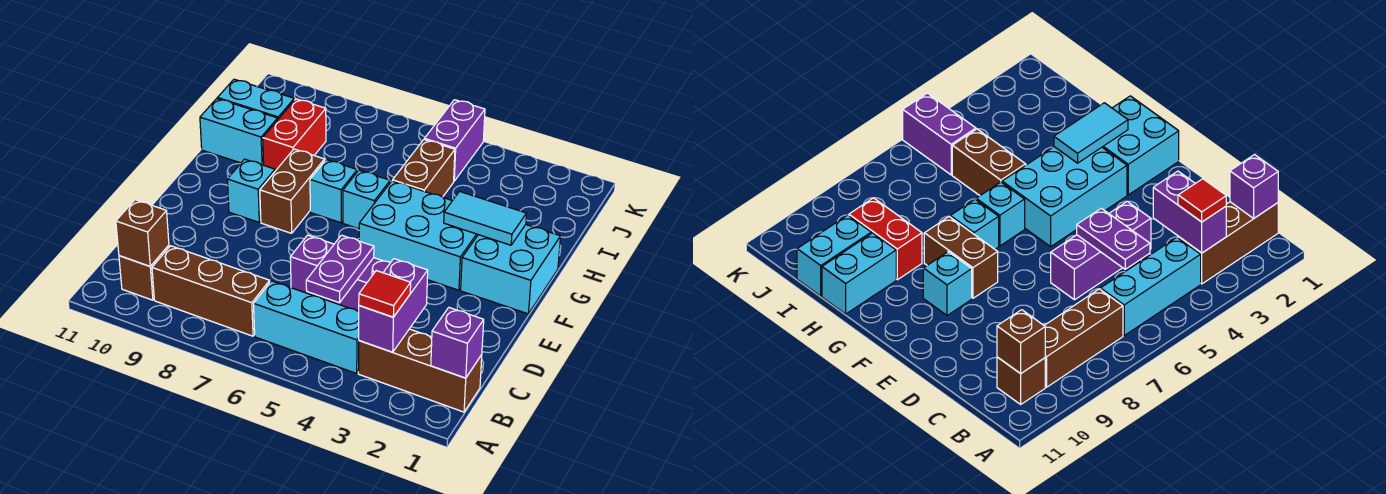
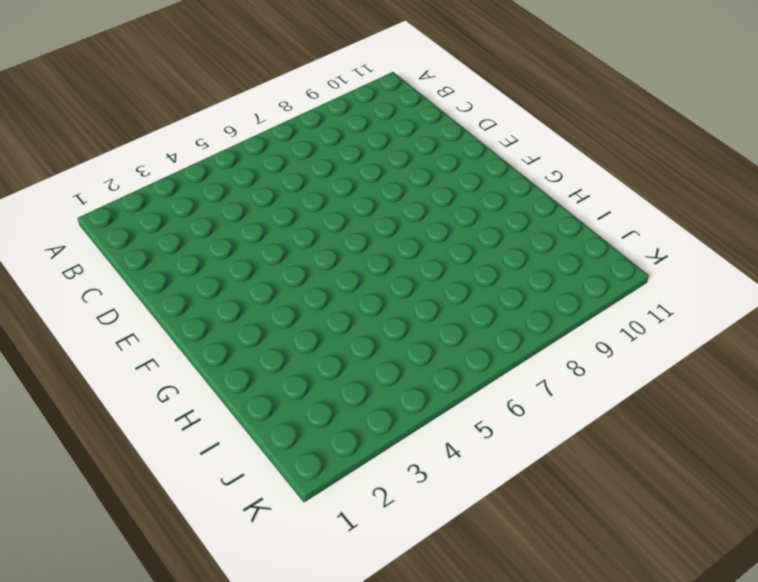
none -> brown 1x3 brick [358,329,482,412]
none -> cyan 1x3 brick [254,281,359,373]
none -> brown 1x3 brick [152,246,270,336]

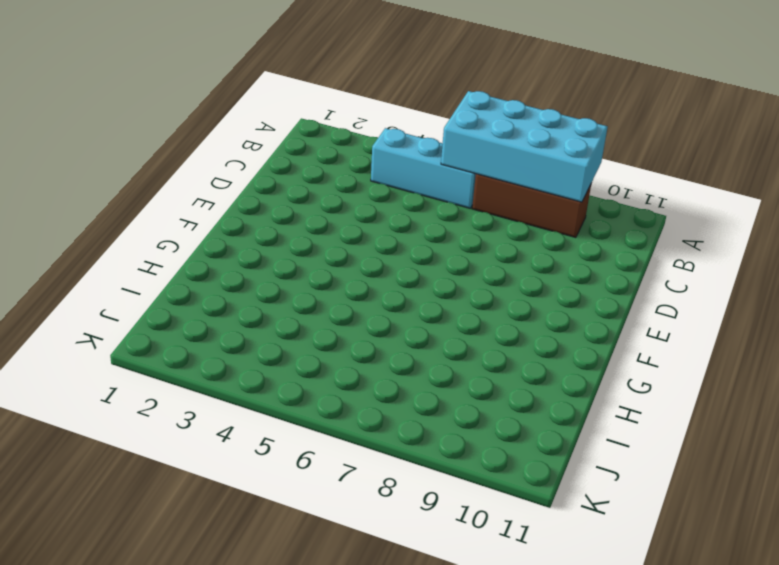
cyan 2x4 brick [441,91,608,202] -> none
none -> brown 1x3 brick [358,329,482,412]
none -> brown 1x1 brick [119,245,169,300]
none -> purple 1x3 brick [290,235,390,311]

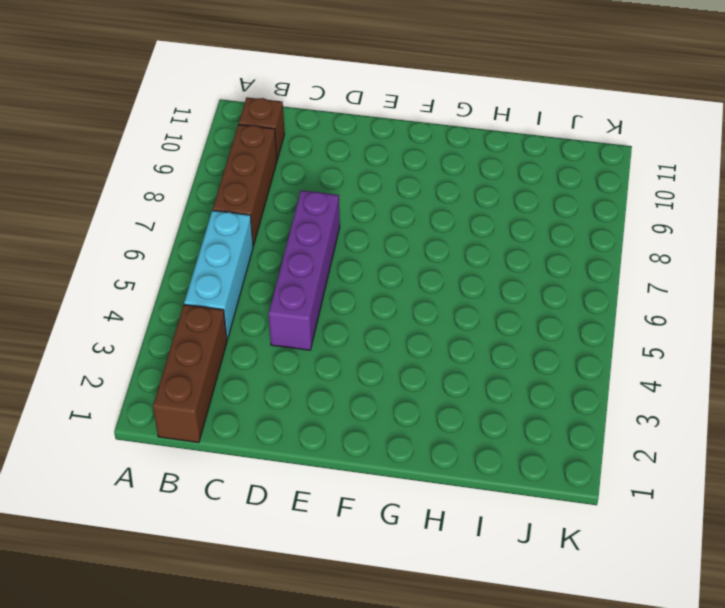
purple 1x4 brick [269,190,340,350] -> purple 1x3 brick [290,235,390,311]
none -> cyan 2x2 brick [461,225,561,314]
none -> cyan 2x3 brick [359,181,478,290]
none -> brown 1x2 brick [260,149,325,233]

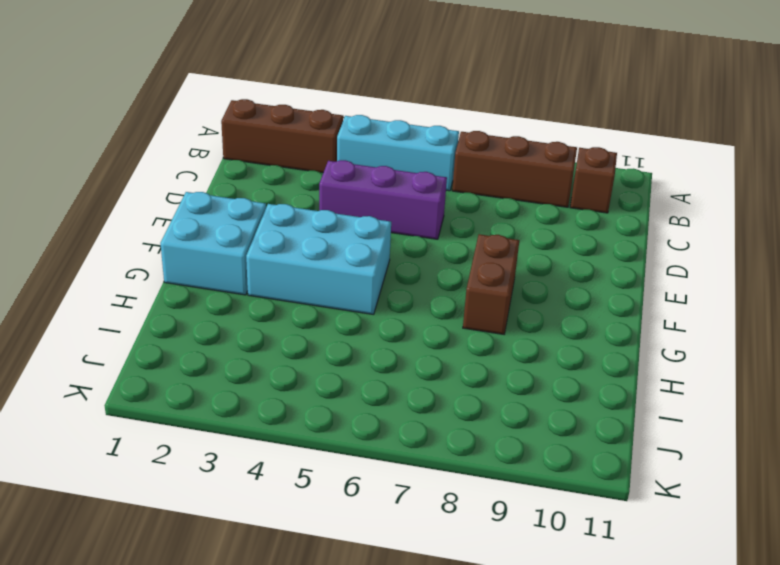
none -> cyan 1x1 brick [227,159,275,222]
none -> cyan 1x1 brick [343,170,390,229]
none -> cyan 1x1 brick [310,160,357,223]

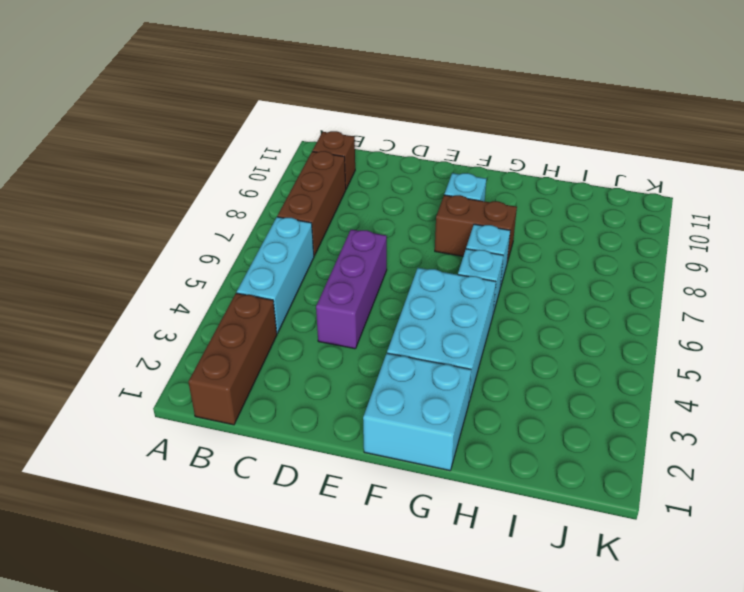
none -> brown 1x2 brick [393,140,455,197]
none -> red 1x2 brick [263,99,326,171]
none -> cyan 1x2 brick [200,99,278,165]

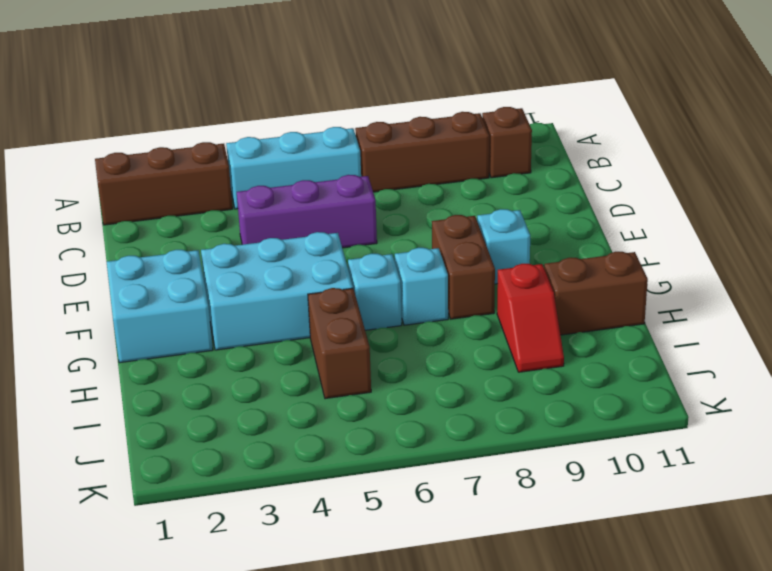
red 1x2 slope [497,264,564,372] -> red 1x2 brick [263,99,326,171]
brown 1x2 brick [544,252,648,335] -> cyan 1x2 brick [200,99,278,165]
none -> cyan 1x2 brick [218,79,294,119]
none -> purple 1x2 brick [424,100,485,181]
none -> purple 1x1 brick [431,308,484,378]

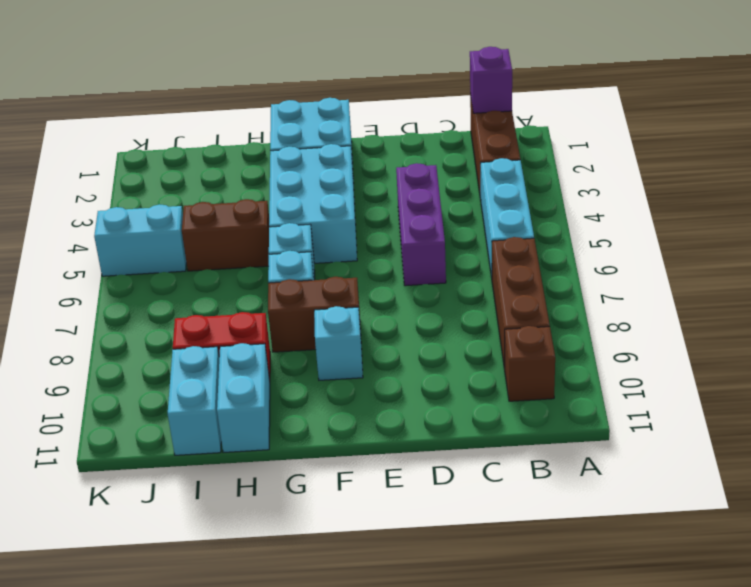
cyan 1x2 brick [94,204,186,276] -> purple 1x2 brick [424,100,485,181]
none -> purple 1x2 brick [358,259,428,352]
none -> brown 1x1 brick [116,200,169,266]
none -> purple 1x2 plate [306,235,374,303]

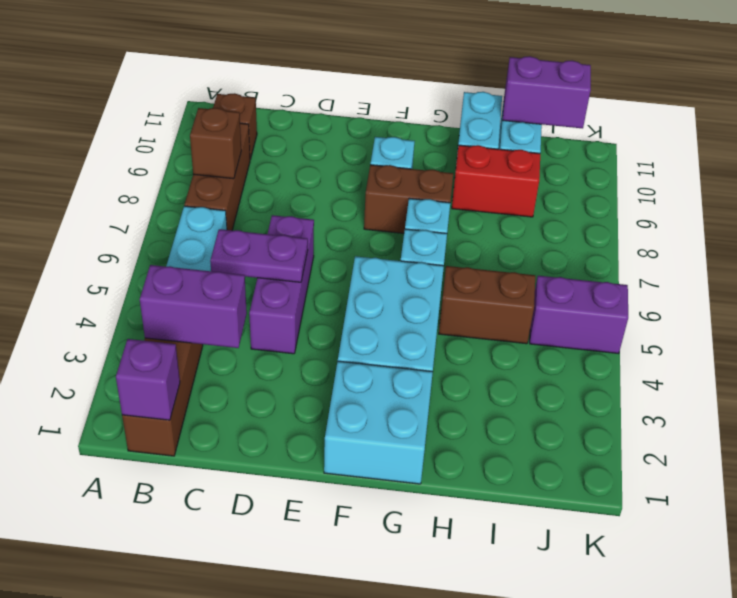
brown 1x1 brick [190,108,241,179] -> brown 1x1 brick moved to [116,200,169,266]
purple 1x2 brick [502,56,591,128] -> none
none -> cyan 1x2 tile [444,191,527,245]
none -> red 1x1 tile [359,271,411,317]

